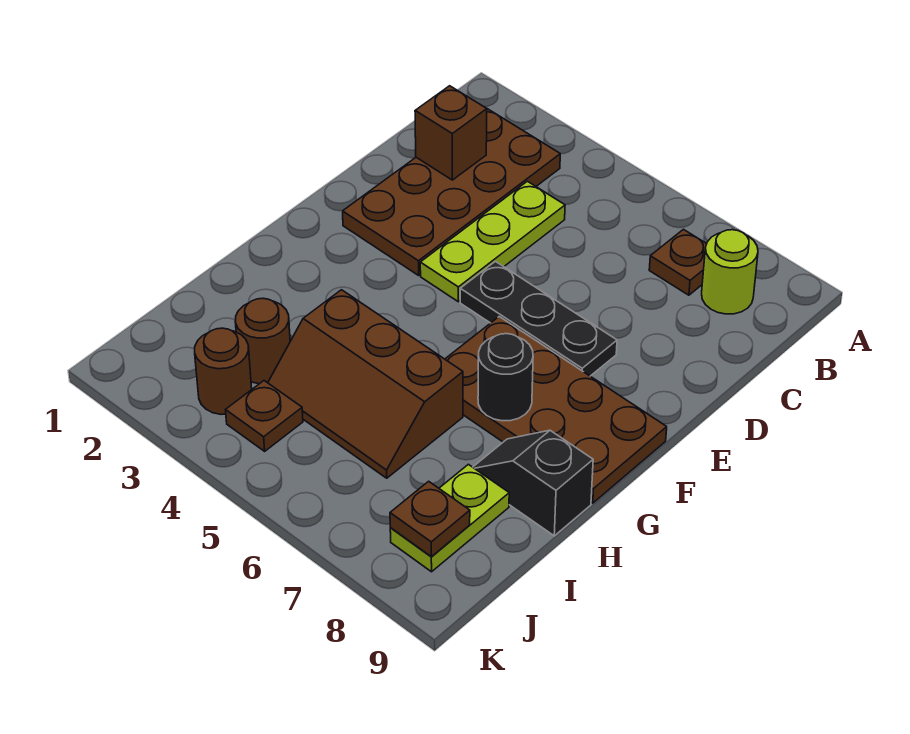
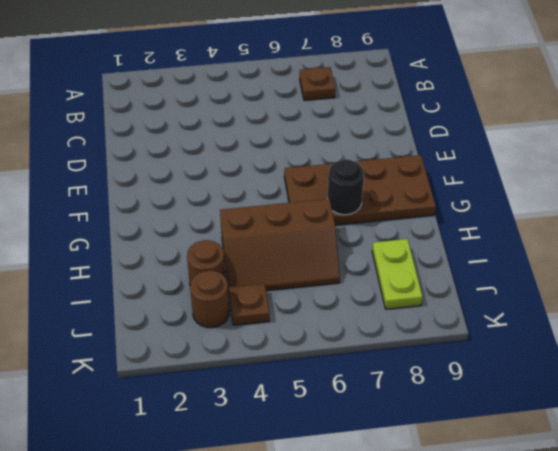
none -> brown 2x4 plate [343,109,560,275]
none -> lime 1x1 round brick [702,230,758,314]
none -> lime 1x3 plate [420,181,565,302]

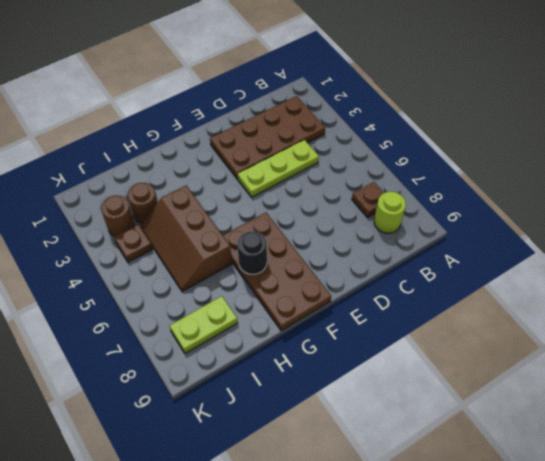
none -> black 1x3 plate [460,261,617,376]
none -> black 1x2 slope [473,430,593,536]
none -> brown 1x1 brick [415,86,487,180]

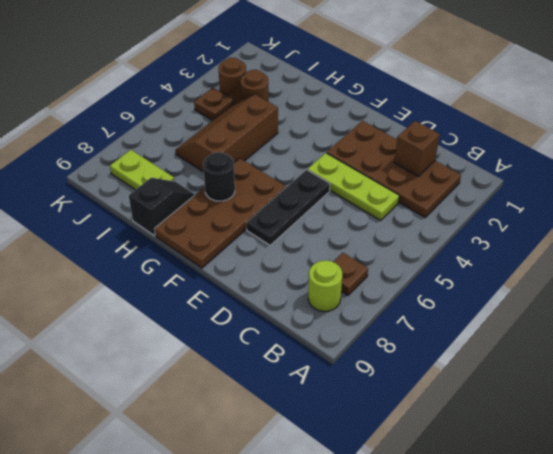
none -> brown 1x1 plate [390,481,470,557]

